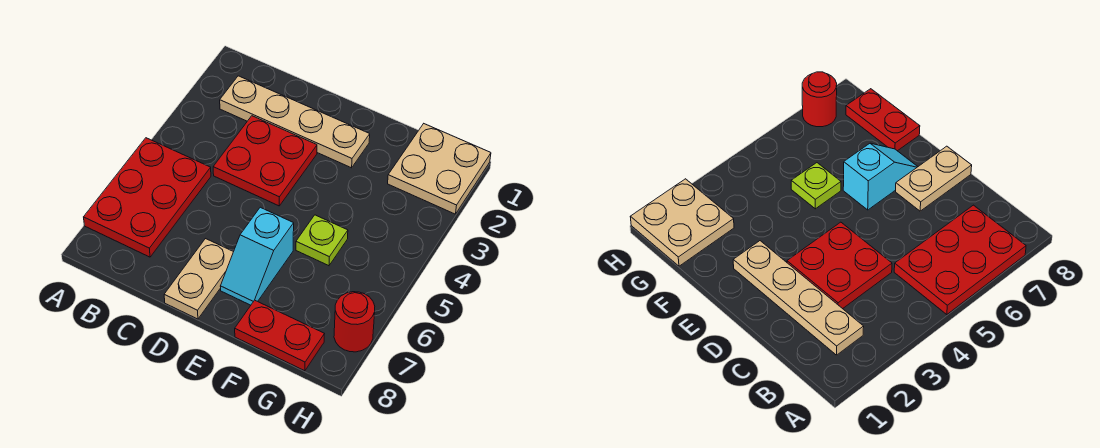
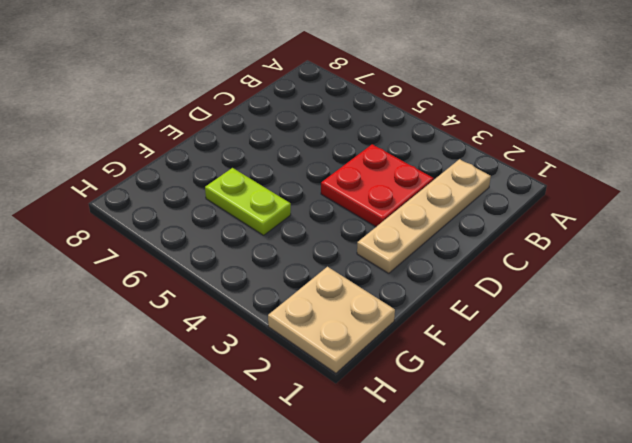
lime 1x2 plate [205,168,291,235] -> lime 1x1 plate [296,215,348,266]
none -> red 2x3 plate [84,138,211,257]
none -> tan 1x2 plate [164,239,233,319]

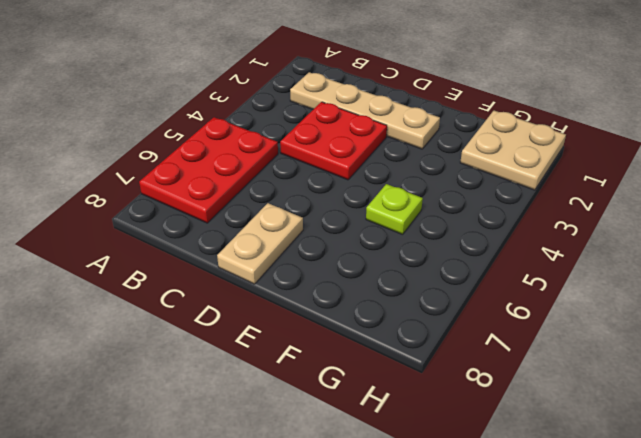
none -> cyan 1x2 slope [220,207,294,305]
none -> red 1x2 plate [235,300,324,371]

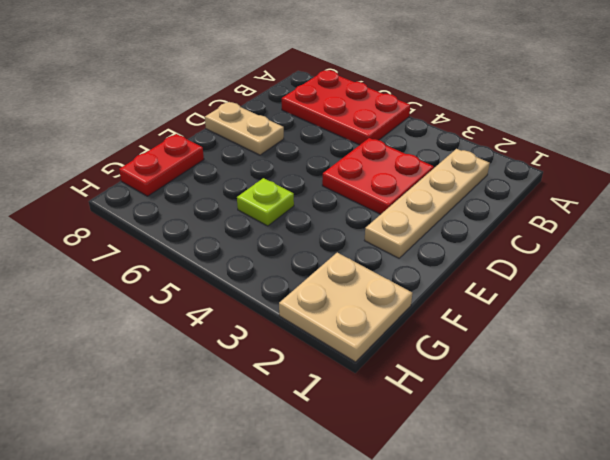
none -> cyan 1x2 slope [220,207,294,305]
none -> red 1x1 round brick [334,292,375,352]

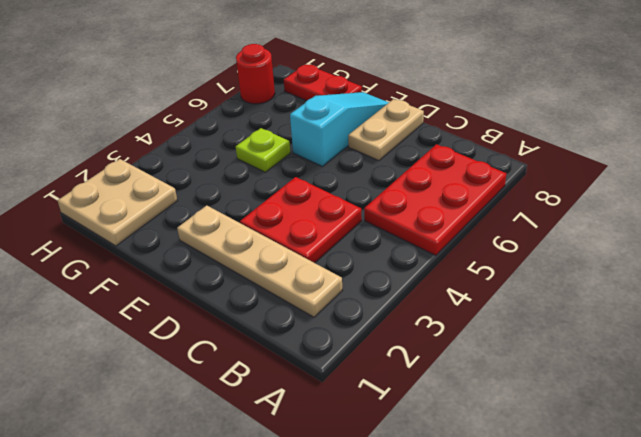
cyan 1x3 slope [290,92,389,166] -> cyan 1x2 slope [220,207,294,305]

